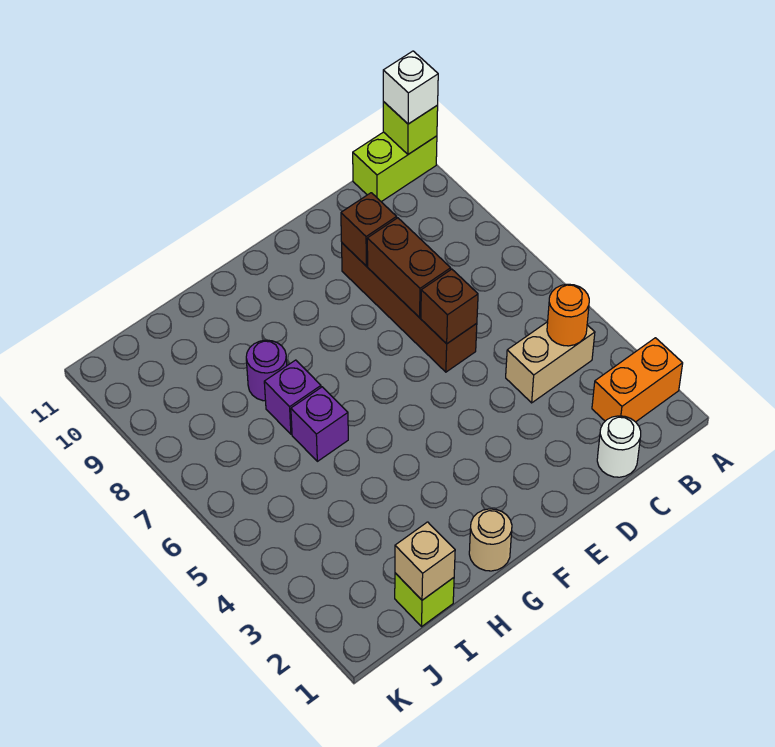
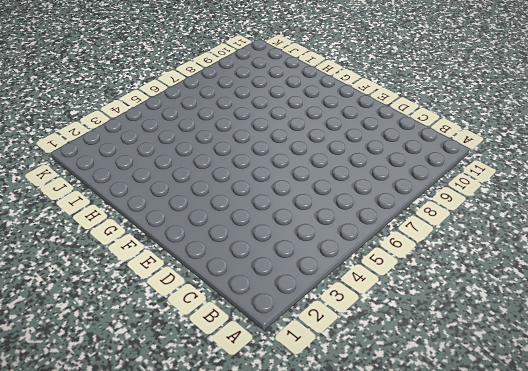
none -> orange 1x2 brick [592,338,683,422]
none -> lime 1x2 brick [353,132,437,202]
none -> tan 1x2 brick [506,322,595,403]

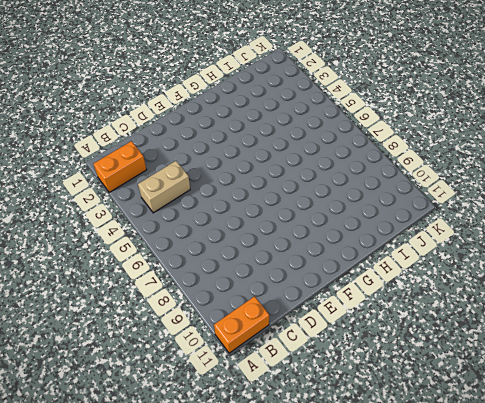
orange 1x2 brick [214,296,269,353] -> lime 1x2 brick [353,132,437,202]
none -> white 1x1 round brick [597,416,641,477]
none -> brown 1x4 brick [342,243,477,372]
none -> tan 1x1 round brick [469,509,512,571]

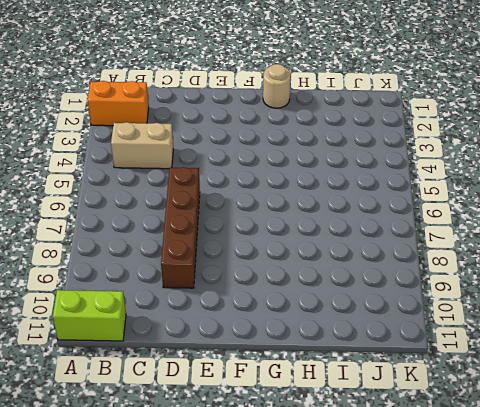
none -> white 1x1 round brick [597,416,641,477]
none -> purple 1x1 brick [291,387,348,461]
none -> purple 1x1 brick [264,360,321,434]

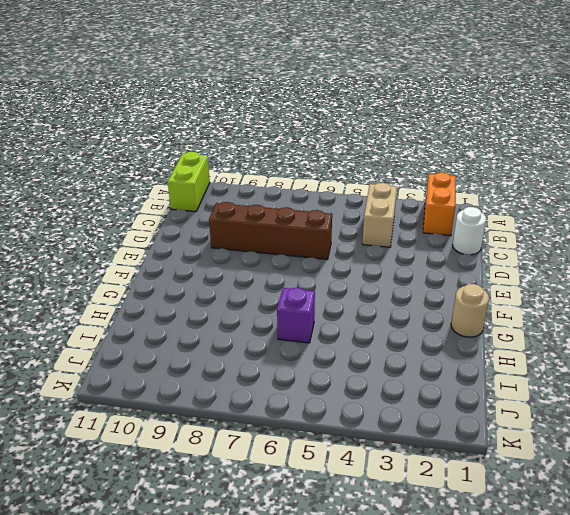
none -> purple 1x1 brick [264,360,321,434]
none -> purple 1x1 round brick [246,340,287,401]
none -> lime 1x1 brick [395,573,454,626]

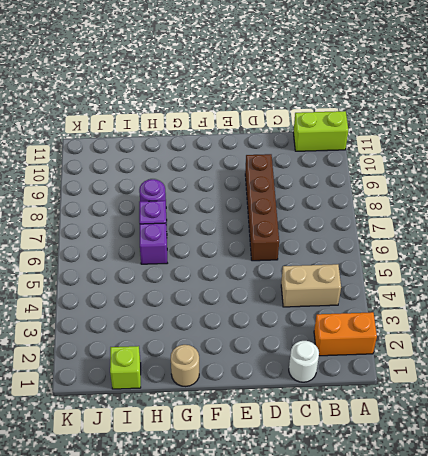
none -> lime 1x1 brick [383,102,438,154]
none -> orange 1x1 round brick [547,284,589,346]
none -> brown 1x1 brick [421,269,478,344]

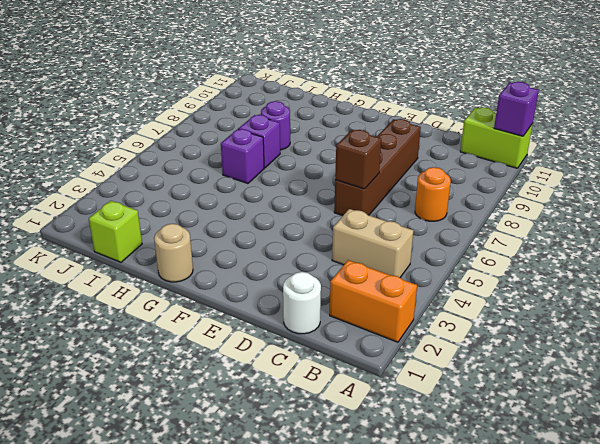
purple 1x1 brick [494,82,539,136] -> lime 1x1 brick [383,102,438,154]
orange 1x1 round brick [415,167,451,221] -> orange 1x1 round brick moved to [547,284,589,346]
none -> brown 1x2 brick [367,218,451,318]
none -> brown 1x1 brick [341,193,397,266]
none -> tan 1x1 brick [395,522,455,600]

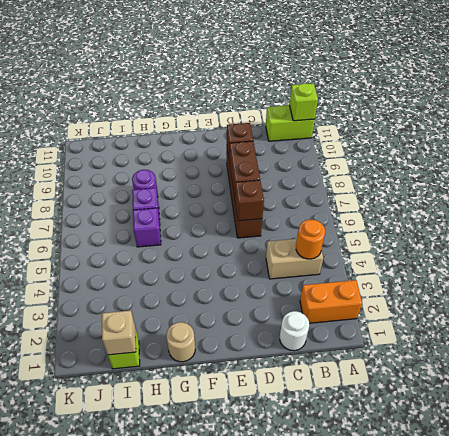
none -> white 1x1 brick [383,51,438,124]

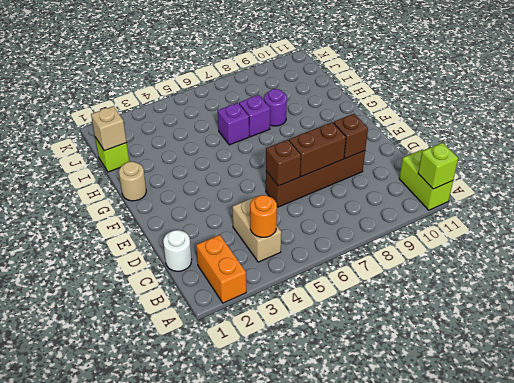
none -> white 1x1 brick [383,51,438,124]

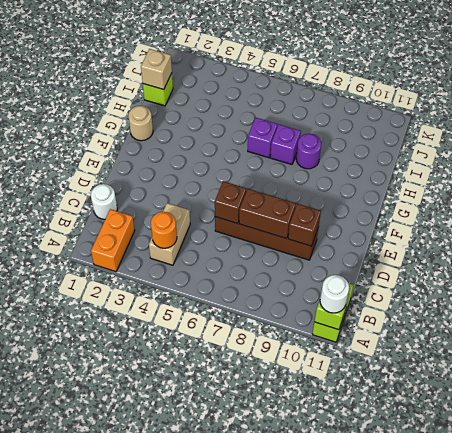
white 1x1 round brick [320,275,349,313] -> white 1x1 brick [383,51,438,124]

